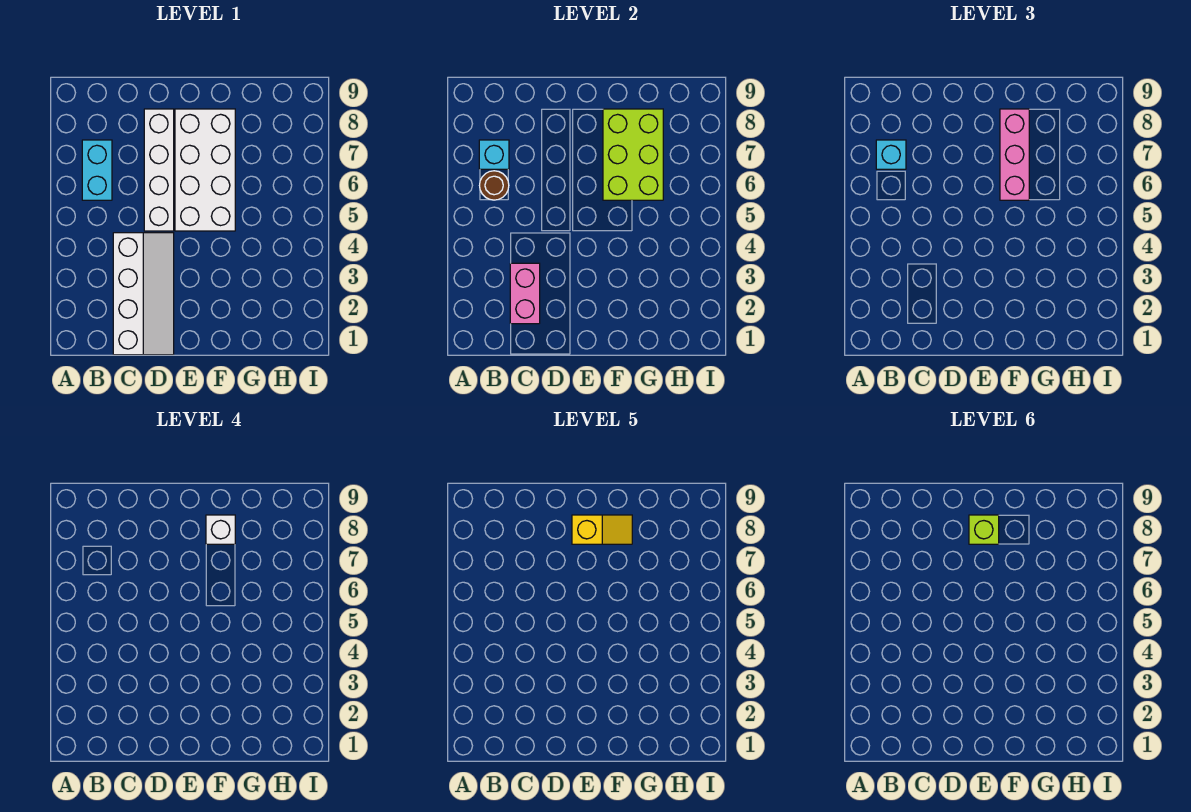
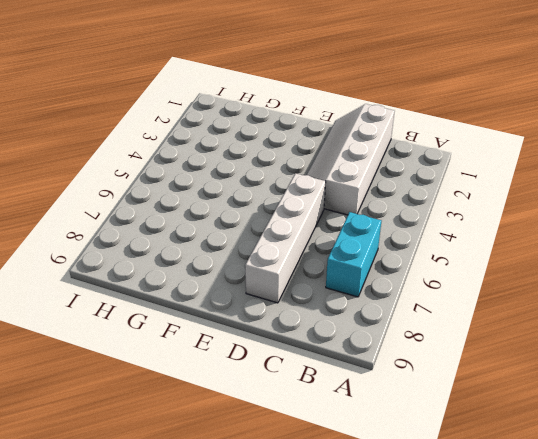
none -> white 2x4 brick [175,109,235,231]
none -> brown 1x1 round brick [480,171,509,200]
none -> cyan 1x1 brick [479,140,509,169]

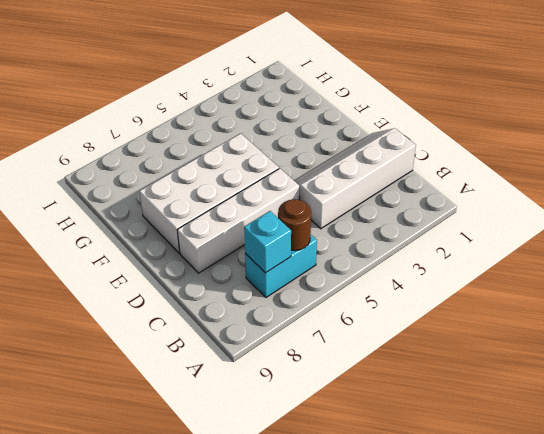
none -> pink 1x2 brick [510,263,540,324]
none -> lime 2x3 brick [603,109,663,200]
none -> cyan 1x1 brick [876,140,906,169]

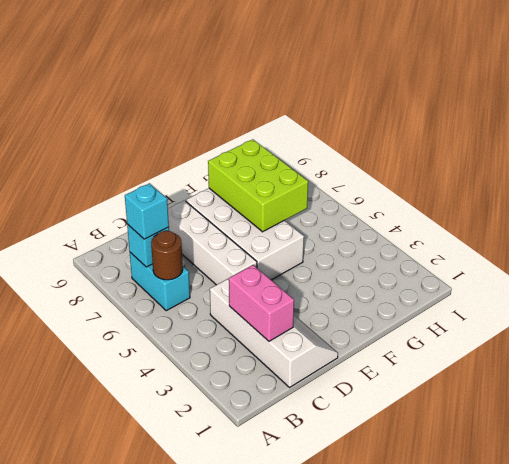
none -> pink 1x3 brick [1000,109,1029,200]
none -> white 1x1 brick [206,515,235,544]
none -> yellow 1x2 slope [572,515,632,544]

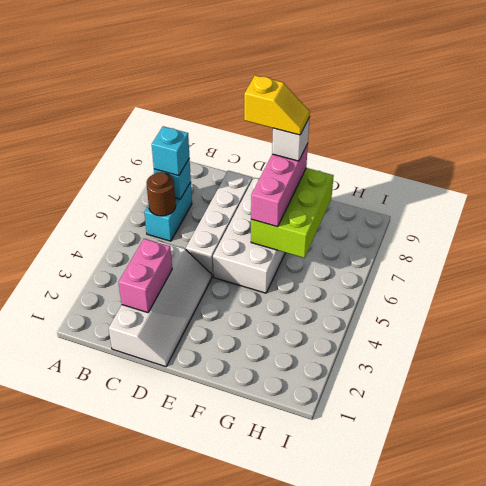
none -> lime 1x1 brick [969,515,999,544]

